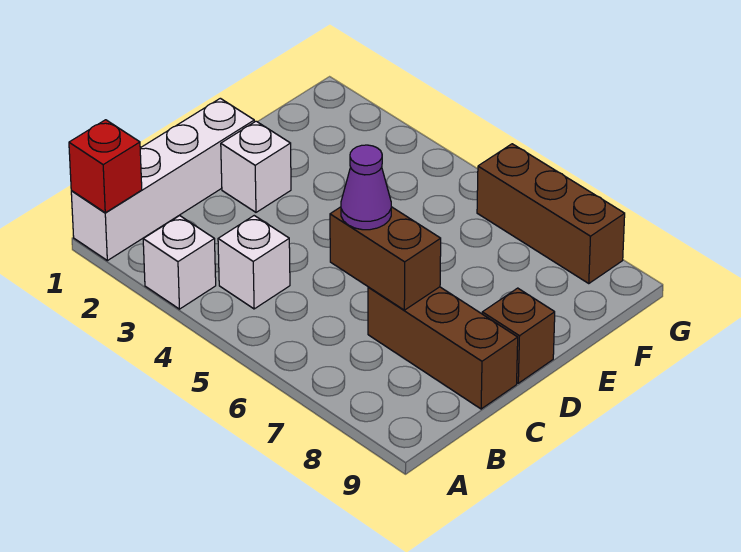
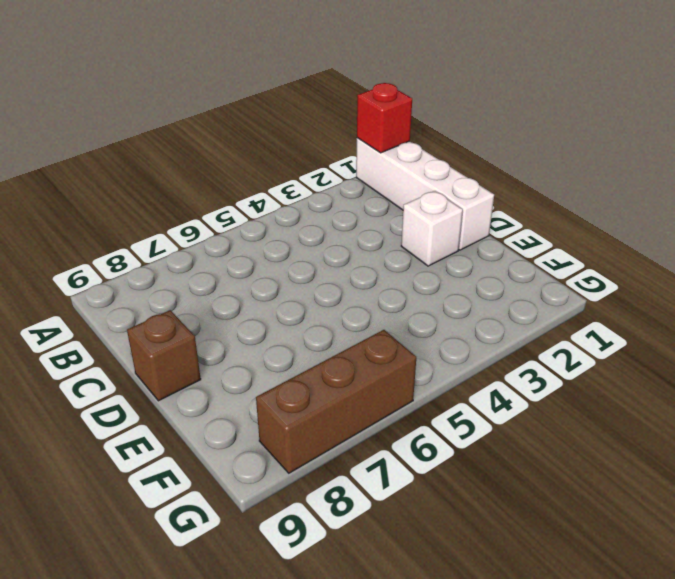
none -> white 1x1 brick [143,216,216,309]
none -> white 1x1 brick [218,216,290,309]

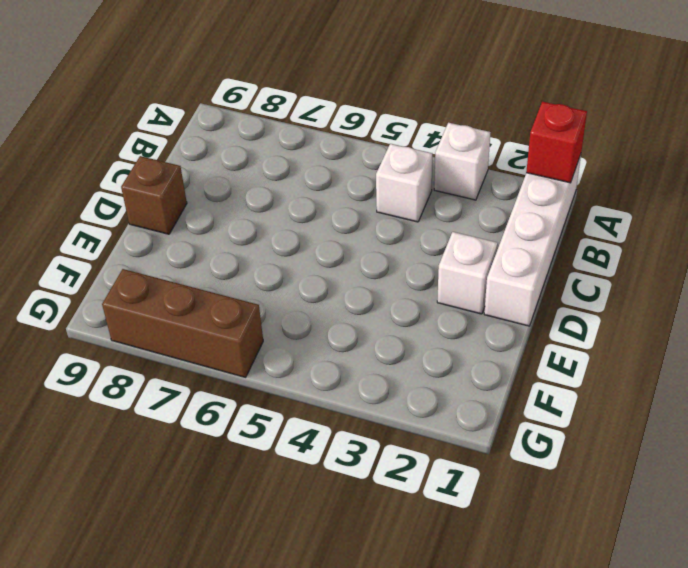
none -> brown 1x3 brick [368,287,518,409]
none -> brown 1x2 brick [330,207,441,310]

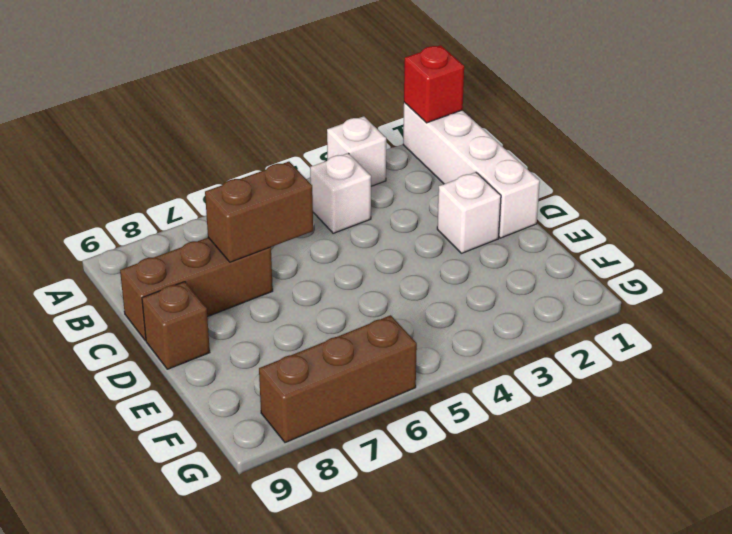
none -> purple 1x1 cone [341,145,391,230]

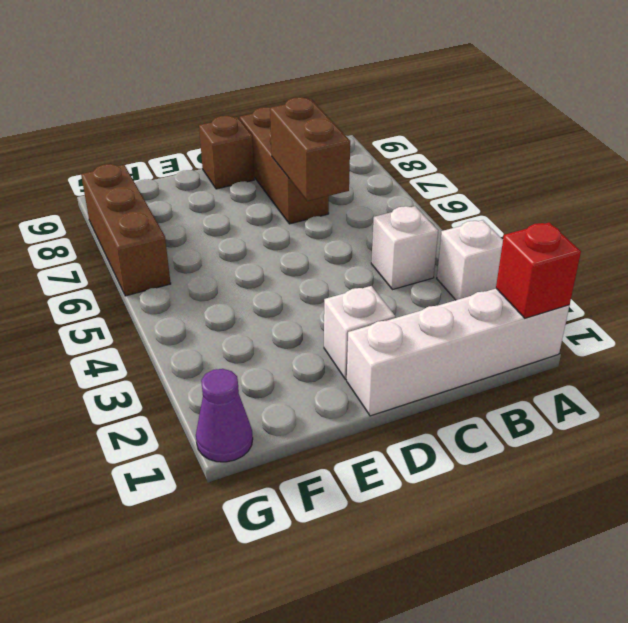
purple 1x1 cone [196,369,253,462] -> purple 1x1 cone moved to [341,145,391,230]

